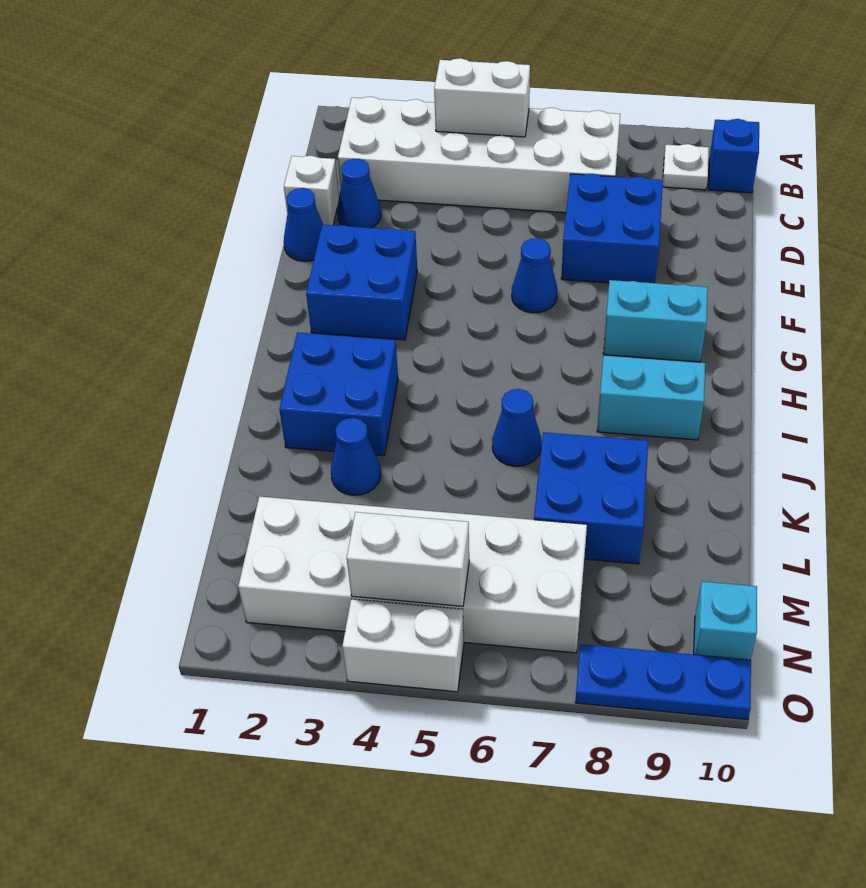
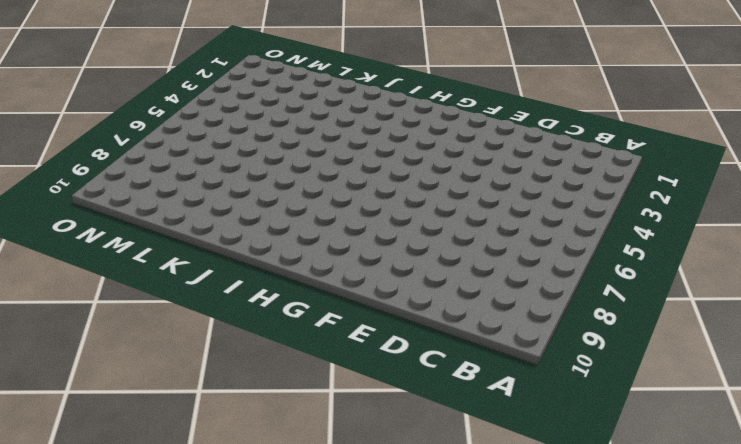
none -> white 2x6 brick [338,97,620,213]
none -> white 1x1 plate [663,144,709,190]
none -> blue 1x1 brick [708,119,759,193]

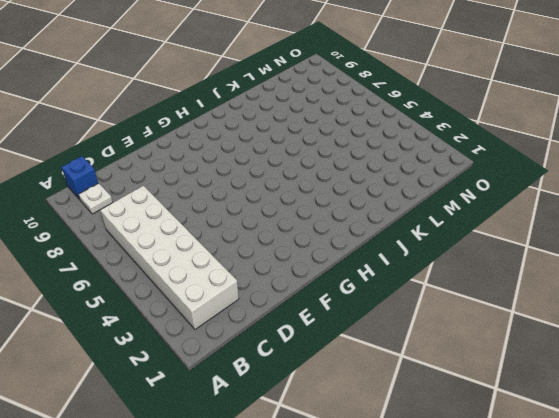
none -> white 1x1 brick [284,156,339,225]
none -> blue 1x1 cone [337,159,381,228]
none -> blue 2x2 brick [561,174,663,283]

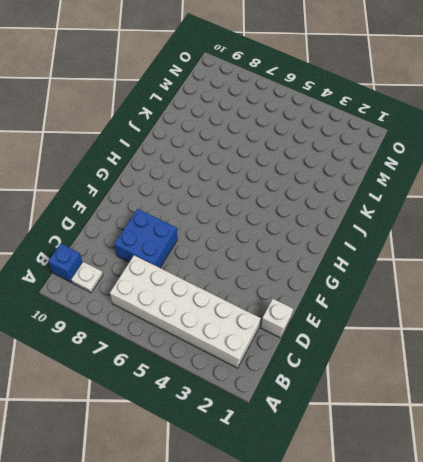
none -> blue 1x1 cone [337,159,381,228]
none -> blue 1x1 cone [284,188,323,261]
none -> blue 2x2 brick [306,225,417,340]

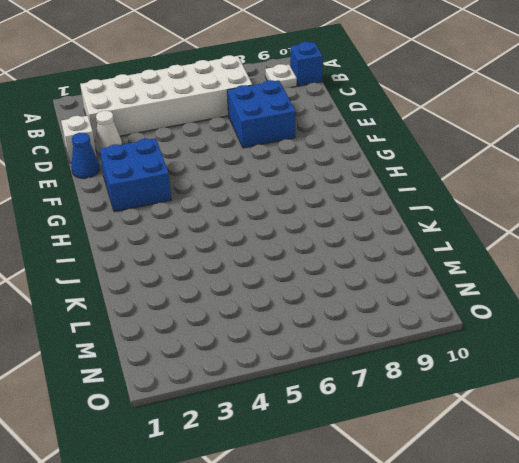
white 1x1 cone [95,111,122,154] -> blue 1x1 cone [337,159,381,228]
none -> blue 1x1 cone [512,238,557,313]
none -> cyan 1x2 brick [603,280,708,362]
none -> blue 2x2 brick [279,332,398,456]

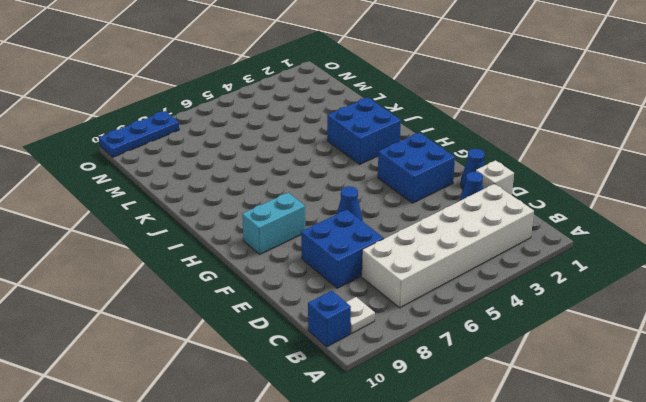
none -> cyan 1x2 brick [597,355,705,440]
none -> blue 1x1 cone [492,389,541,466]
none -> blue 1x1 cone [331,418,381,495]

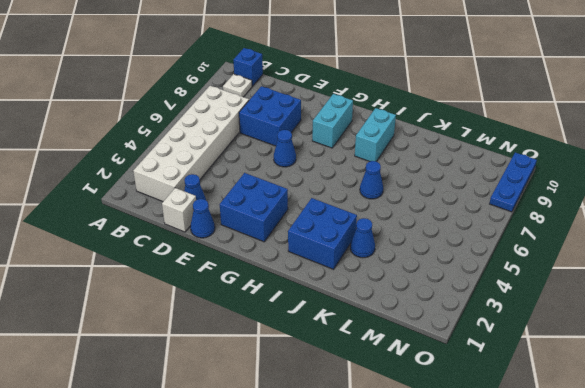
none -> blue 2x2 brick [534,432,648,564]
none -> white 2x6 brick [238,496,587,653]
none -> cyan 1x1 brick [694,581,757,660]

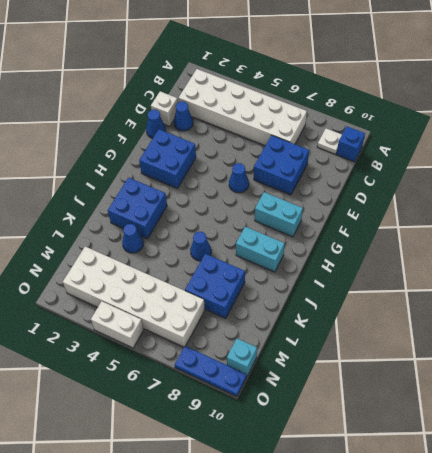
none -> white 1x2 brick [434,58,530,137]
none -> white 1x2 brick [347,512,469,606]

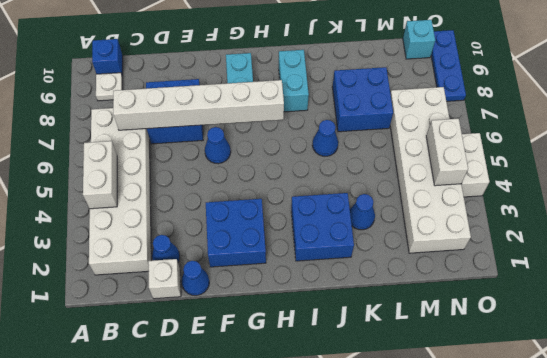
white 1x6 brick [113,80,284,130] -> none

